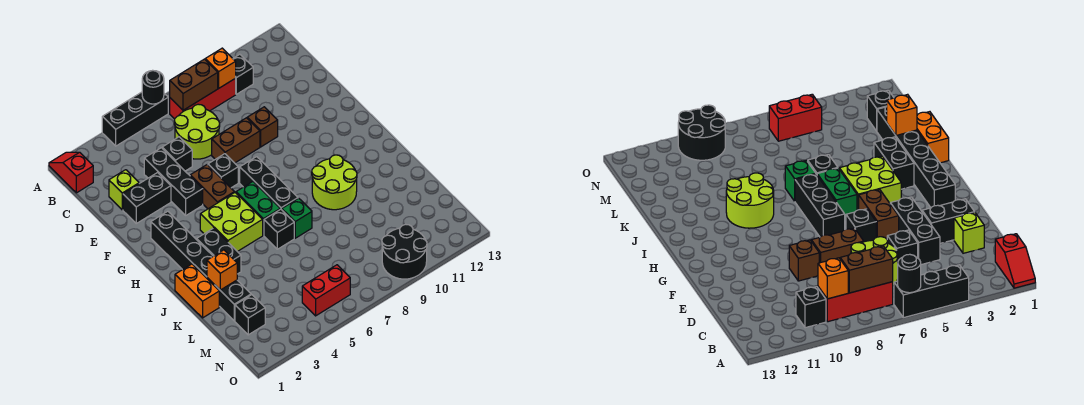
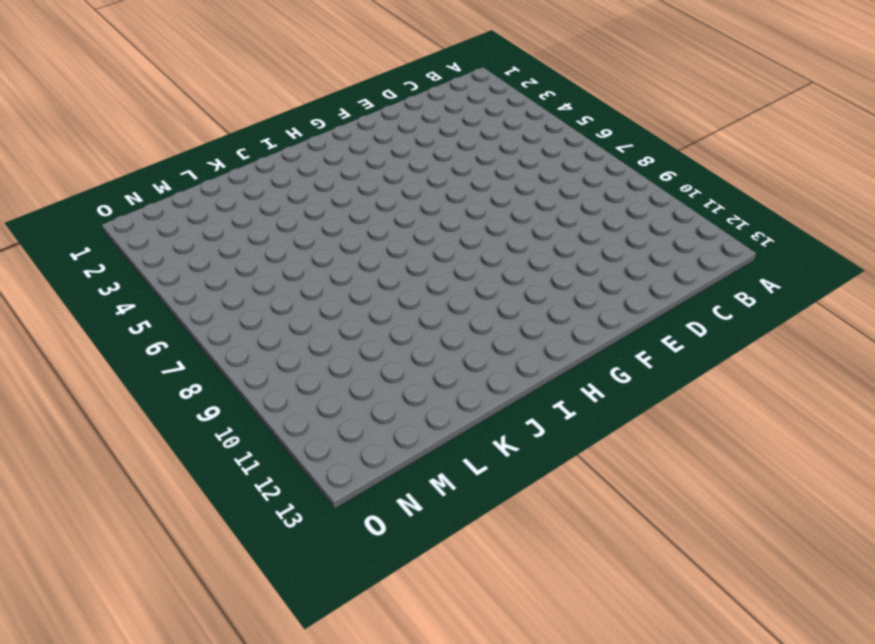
none -> red 1x2 slope [49,152,93,193]
none -> black 1x3 brick [102,92,168,146]
none -> red 1x3 brick [170,79,236,119]

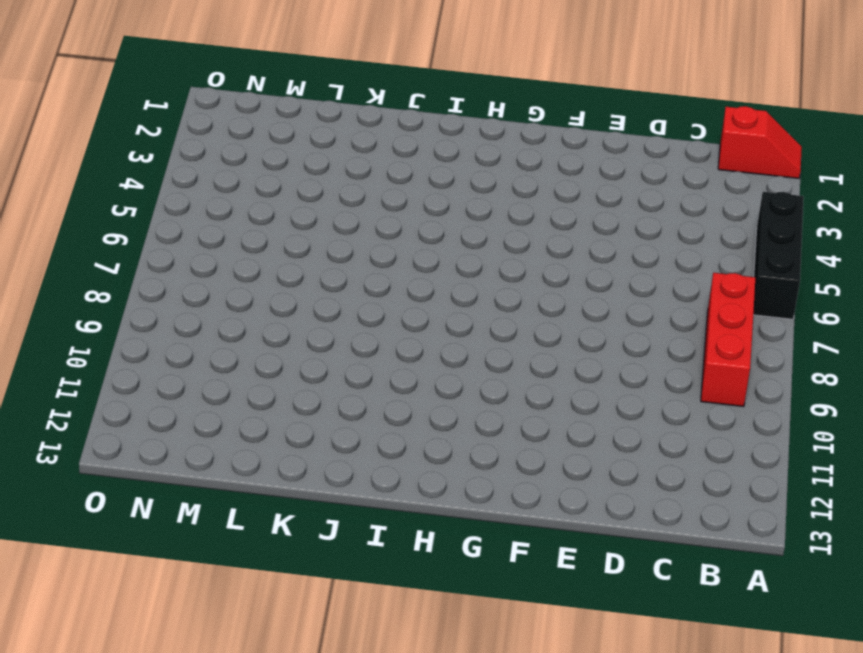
none -> black 1x1 brick [233,54,253,94]
none -> lime 2x2 round brick [174,104,220,159]
none -> lime 1x1 brick [109,170,139,210]

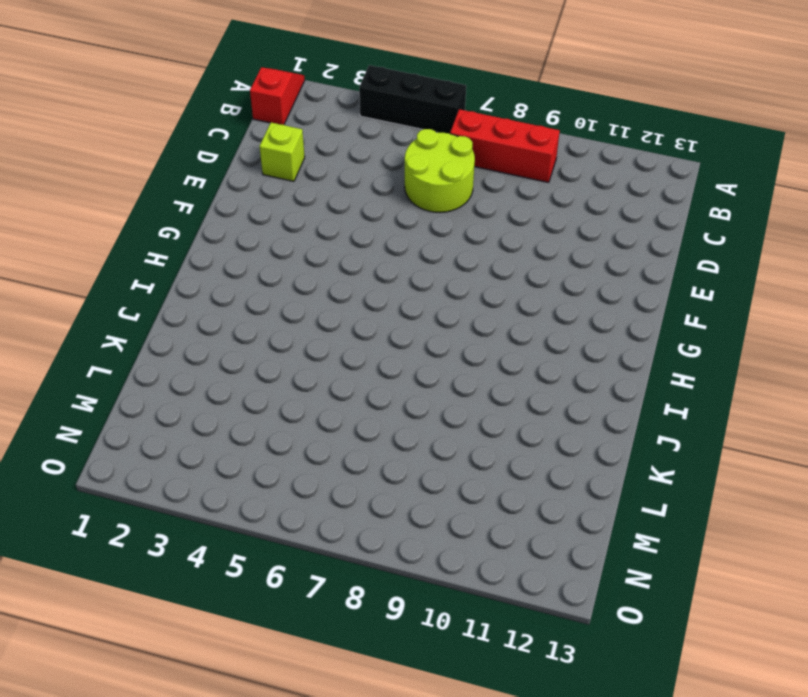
none -> black 1x1 brick [233,54,253,94]
none -> black 1x3 brick [144,148,203,215]
none -> black 1x1 brick [162,137,192,171]

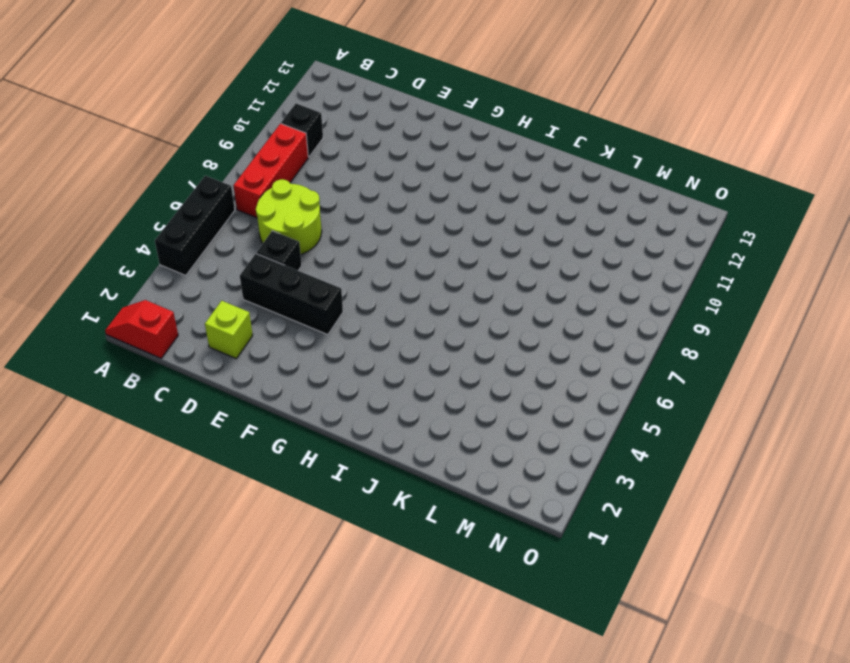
none -> black 1x2 brick [123,173,171,223]
none -> brown 1x2 brick [212,118,260,163]
none -> brown 1x1 brick [247,107,278,147]

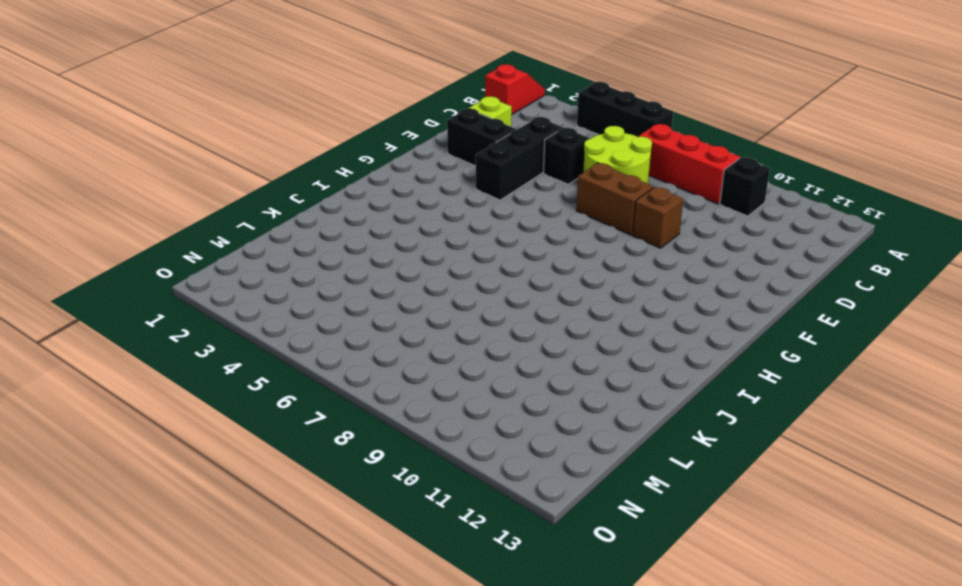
none -> brown 1x2 brick [190,165,235,209]
none -> black 1x1 brick [208,154,238,188]
none -> black 1x6 brick [151,211,251,321]

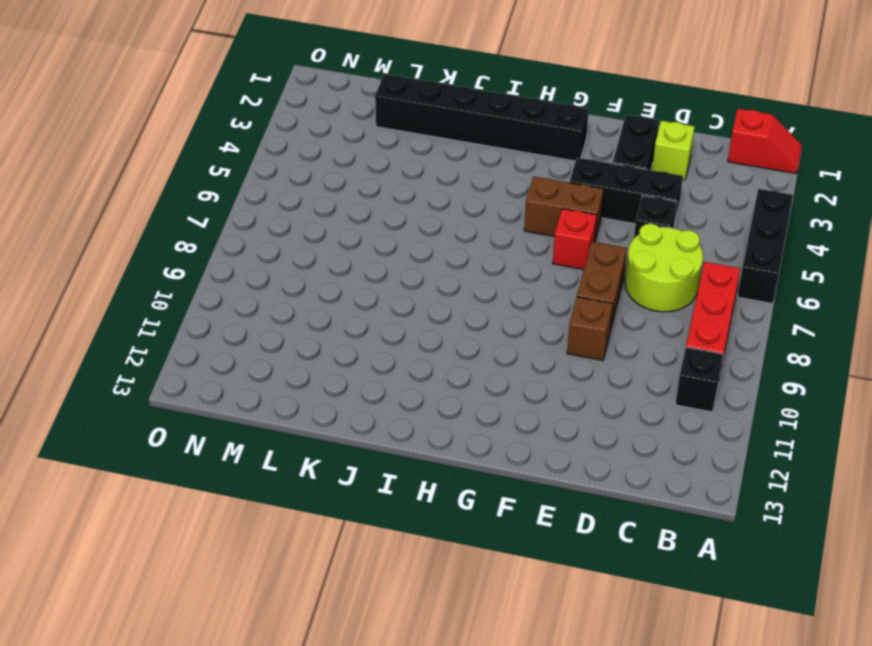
red 1x1 brick [553,209,597,269] -> black 1x1 brick [208,154,238,188]
none -> black 1x3 brick [240,157,298,210]
none -> lime 2x2 brick [200,193,263,252]
none -> green 1x2 brick [236,182,280,235]

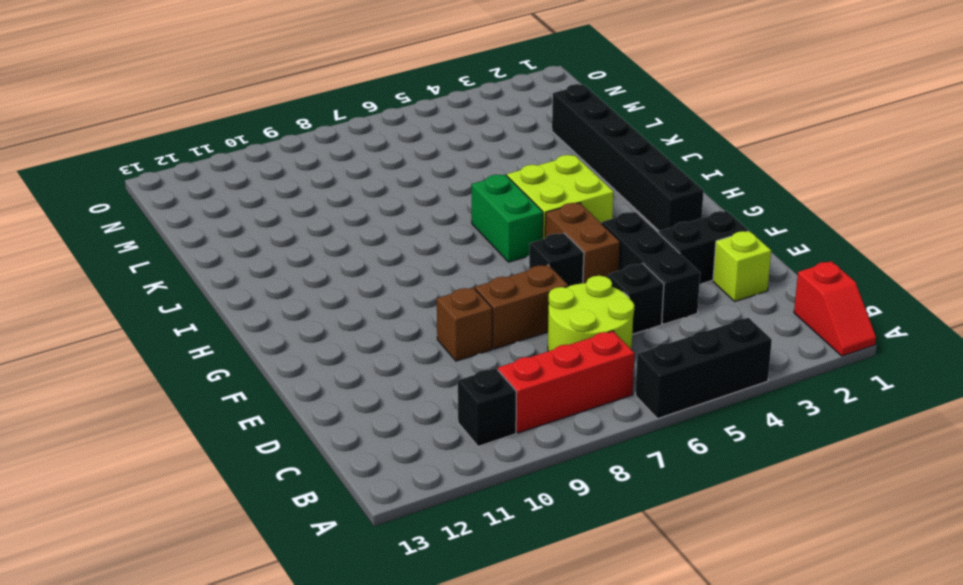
none -> black 1x3 brick [240,157,298,210]
none -> black 1x2 brick [197,228,241,274]
none -> lime 2x2 round brick [312,155,357,210]

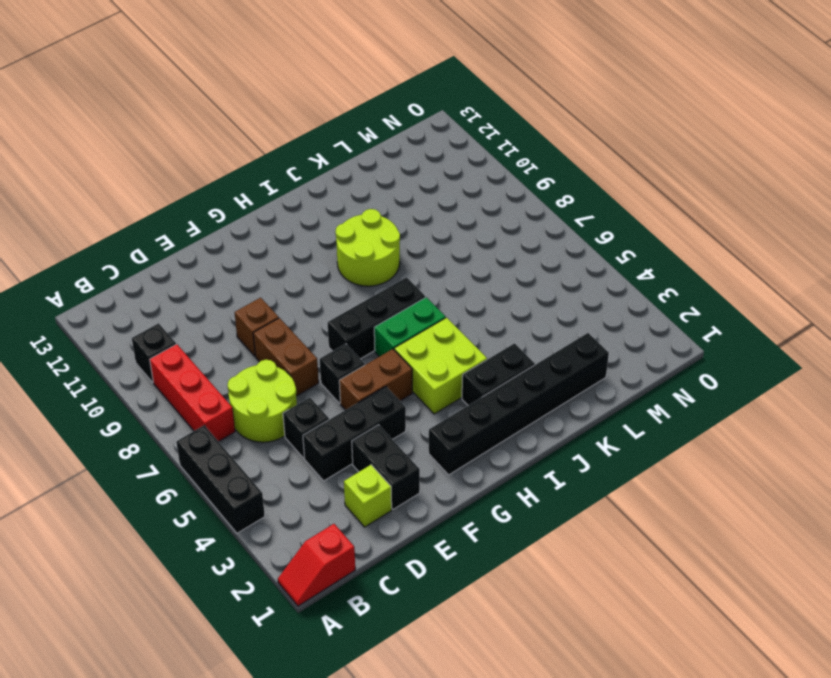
none -> orange 1x2 brick [175,264,219,318]
none -> black 1x1 brick [264,209,294,249]
none -> green 1x1 brick [282,198,312,238]

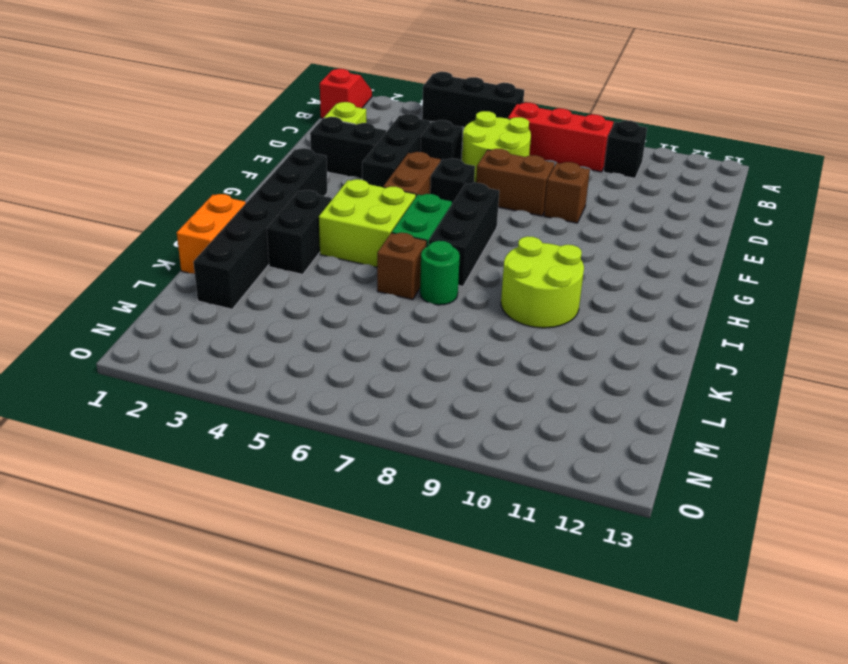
brown 1x1 brick [377,233,427,300] -> black 1x1 brick [264,209,294,249]
green 1x1 round brick [420,241,460,305] -> green 1x1 brick [282,198,312,238]
none -> black 1x1 brick [235,295,265,335]
none -> red 1x2 brick [302,265,350,316]
none -> black 2x2 round brick [382,224,427,279]

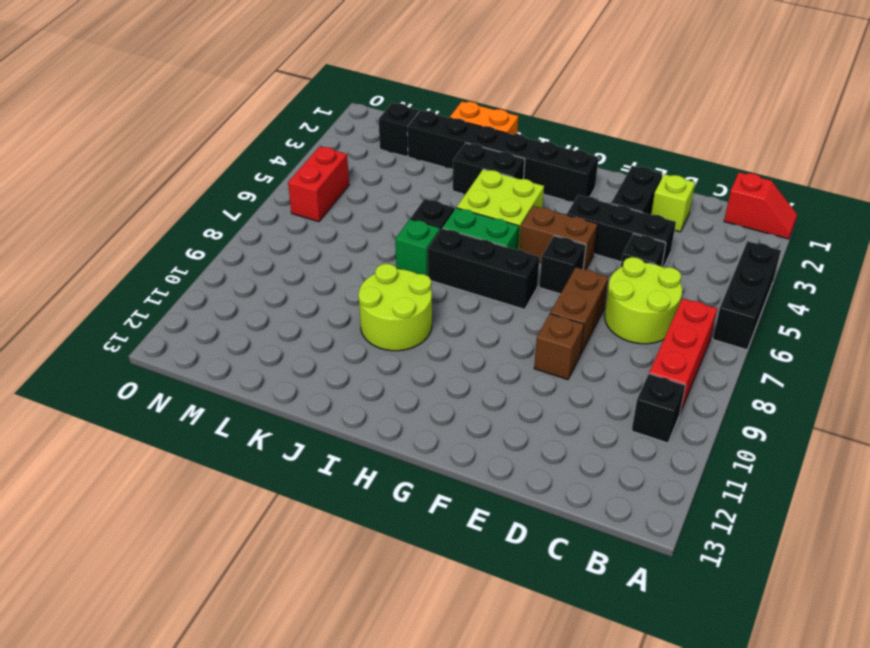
none -> black 2x2 round brick [382,224,427,279]
none -> black 1x1 round brick [142,71,164,104]
none -> brown 1x2 brick [170,59,218,110]

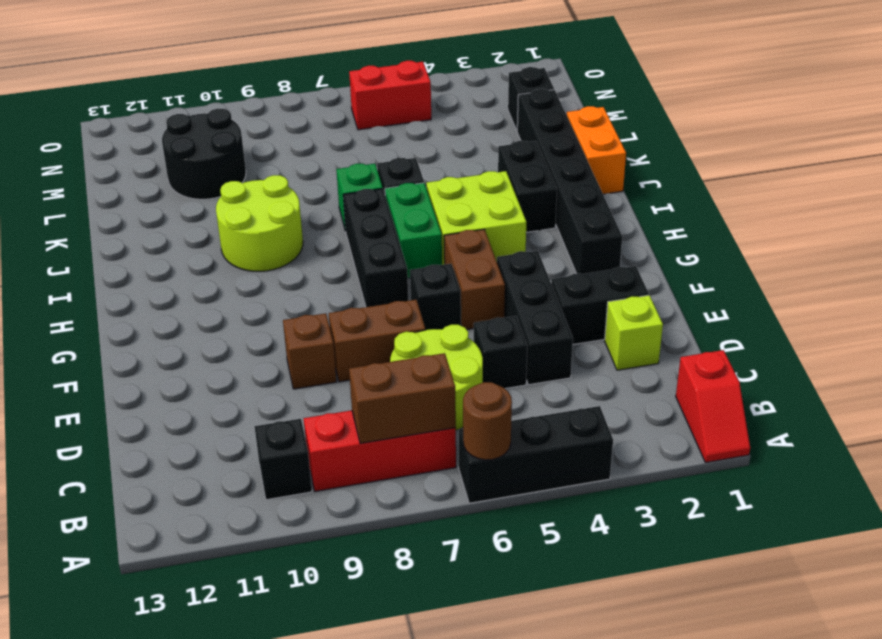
brown 1x1 round brick [463,382,512,460] -> black 1x1 round brick [142,71,164,104]
black 2x2 round brick [162,109,246,199] -> black 2x2 round brick moved to [382,224,427,279]
none -> orange 1x1 brick [205,48,236,88]
none -> orange 1x1 brick [207,250,237,290]

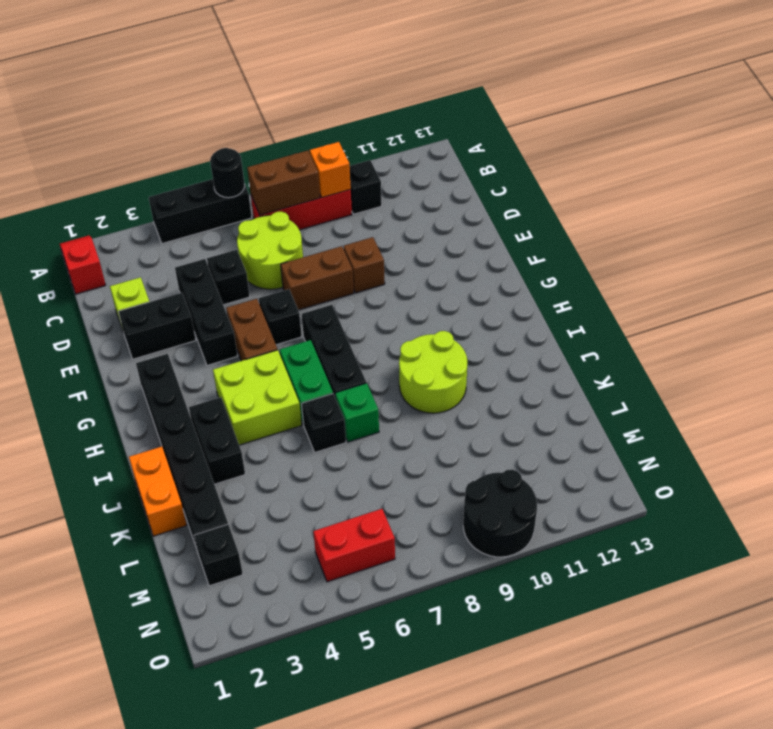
none -> orange 1x1 brick [207,250,237,290]

